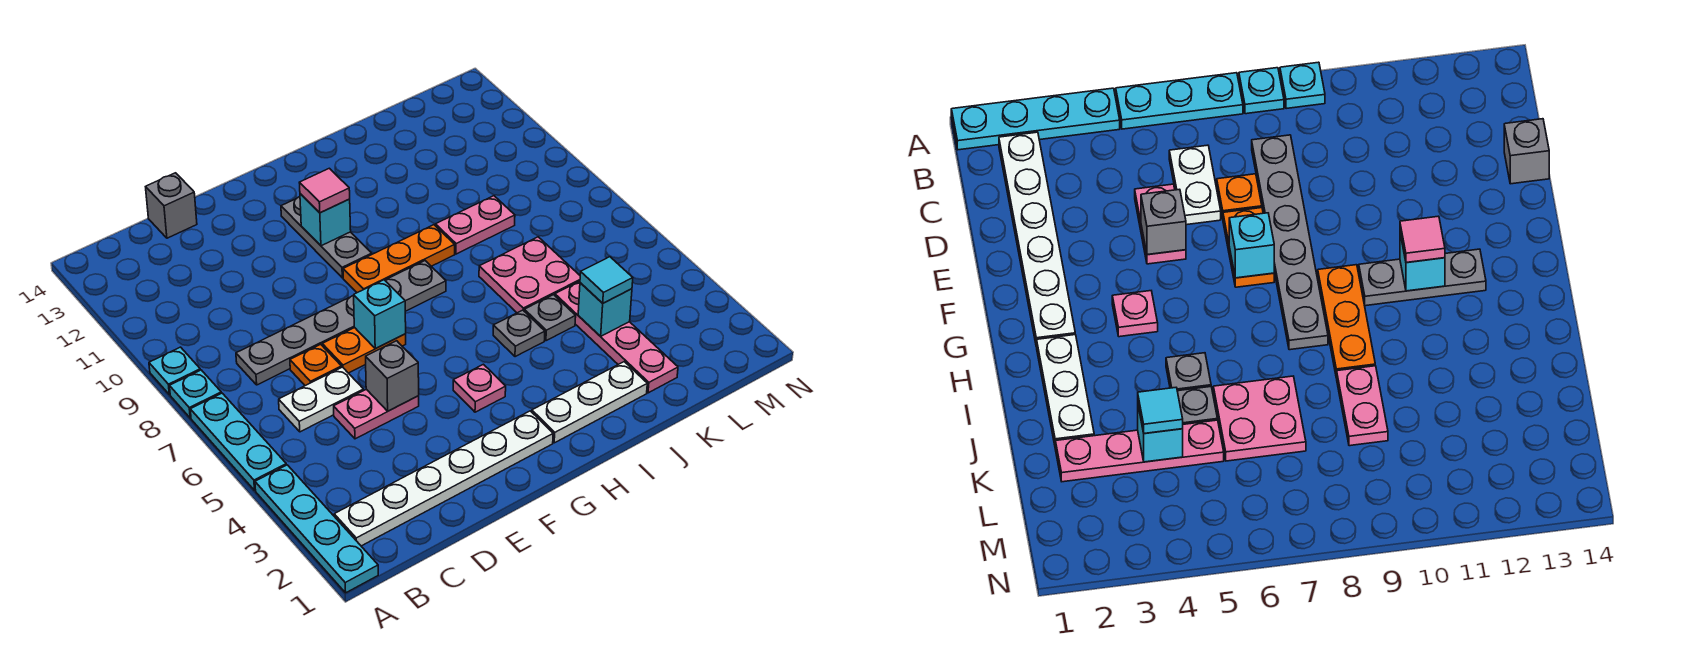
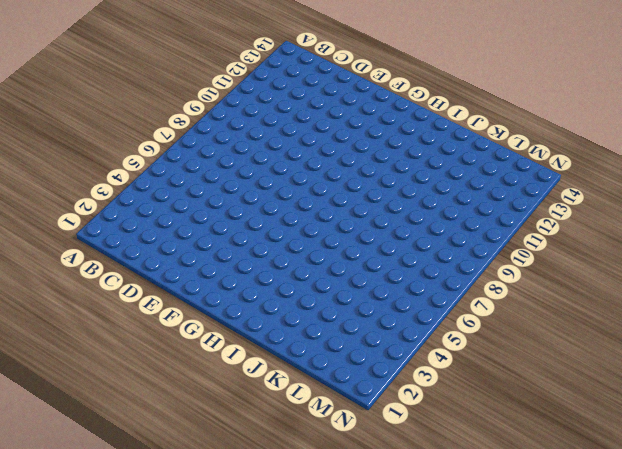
none -> cyan 1x4 plate [255,465,378,593]
none -> cyan 1x3 plate [190,393,286,490]
none -> cyan 1x1 plate [170,370,221,418]

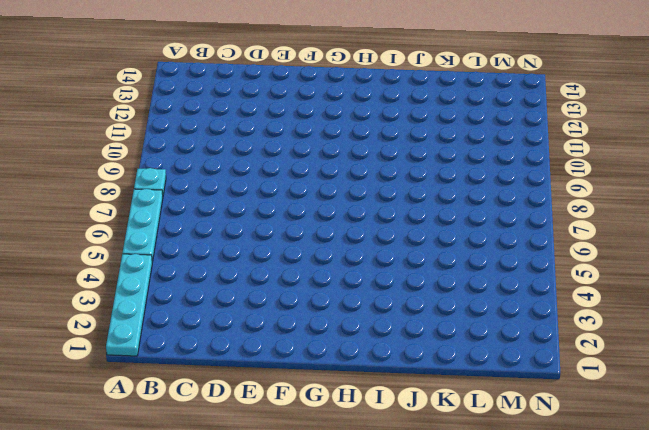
none -> cyan 1x1 plate [149,347,200,395]
none -> white 1x6 plate [334,411,553,546]
none -> white 1x2 plate [279,367,364,432]

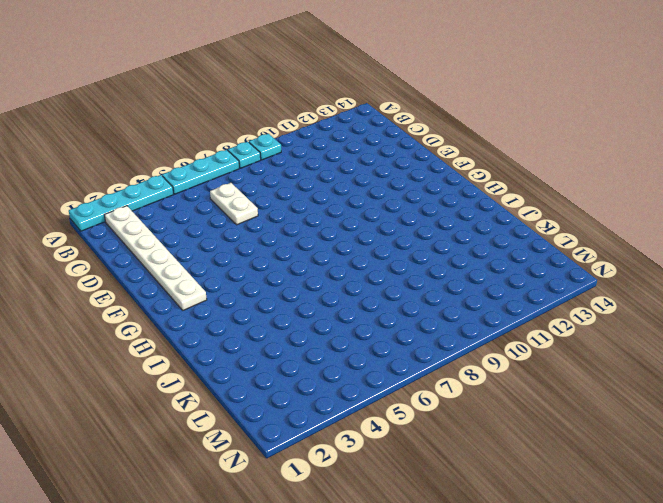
none -> grey 1x6 plate [236,261,446,385]
none -> pink 1x2 plate [334,389,419,439]
none -> orange 1x1 plate [290,344,342,386]

